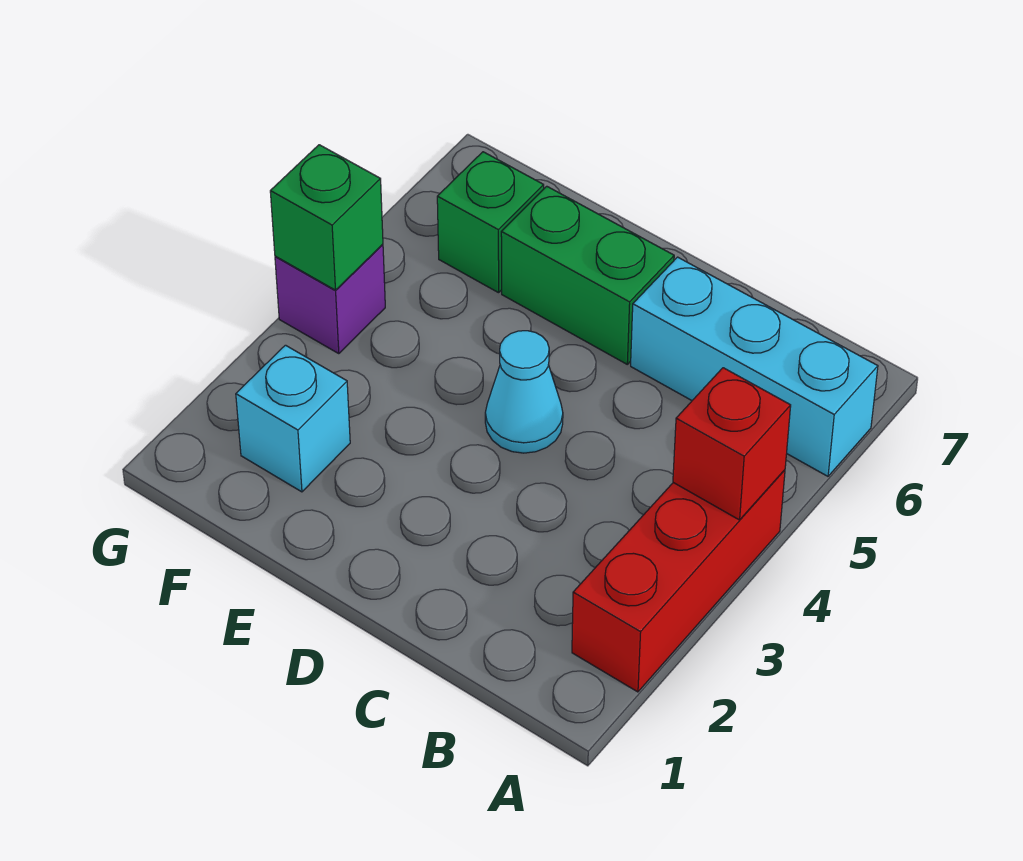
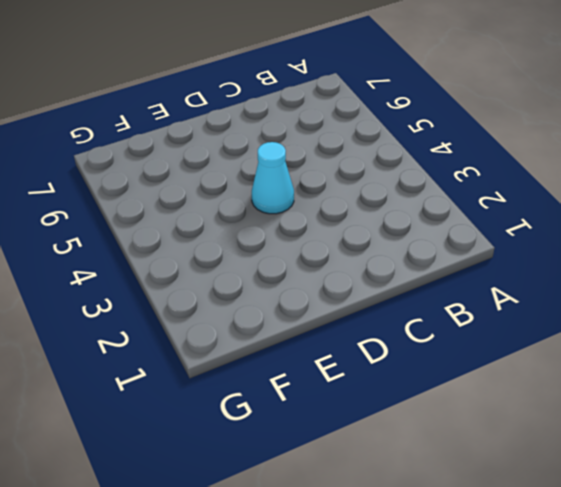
none -> red 1x3 brick [572,470,785,692]
none -> cyan 1x3 brick [631,257,878,476]

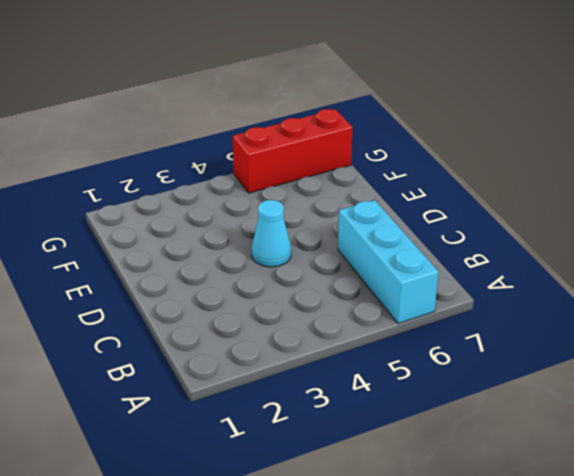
red 1x3 brick [233,109,353,193] -> red 1x3 brick moved to [572,470,785,692]
none -> green 1x2 brick [501,186,674,364]
none -> cyan 1x1 brick [236,345,350,492]

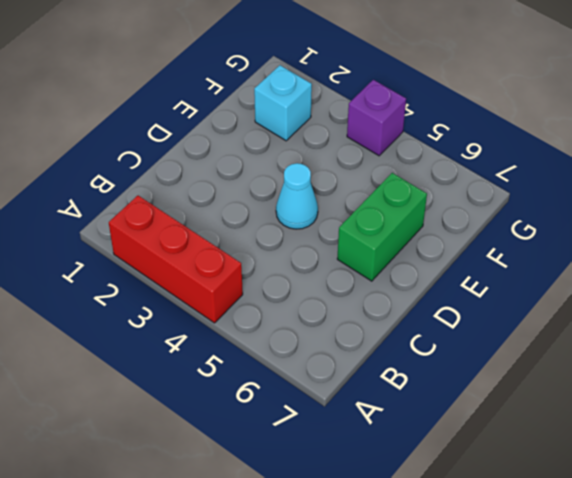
none -> cyan 1x3 brick [631,257,878,476]
none -> green 1x1 brick [437,152,544,293]

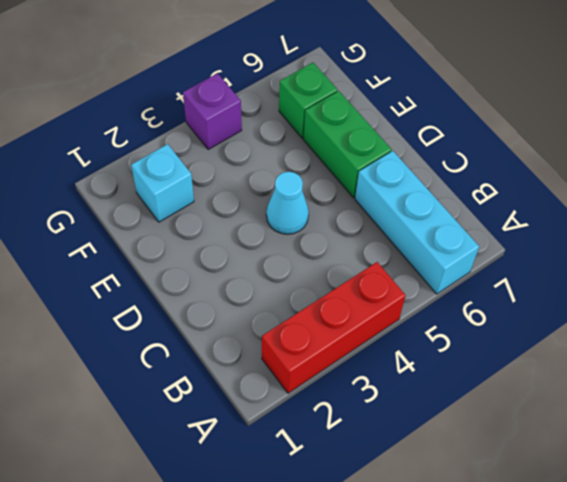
none -> red 1x1 brick [673,368,791,520]
none -> green 1x1 brick [270,145,383,290]

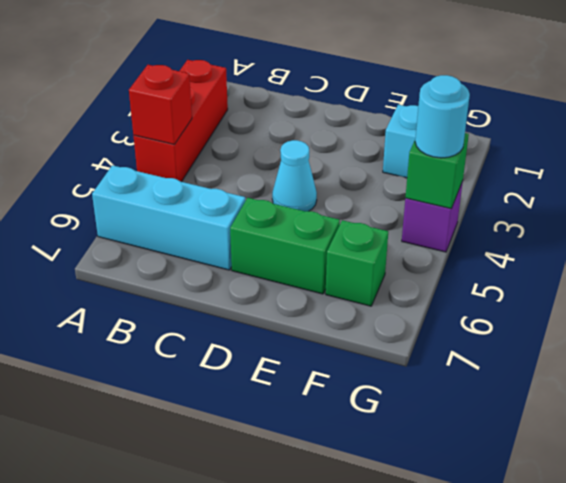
cyan 1x1 round brick [415,75,470,158] -> none

